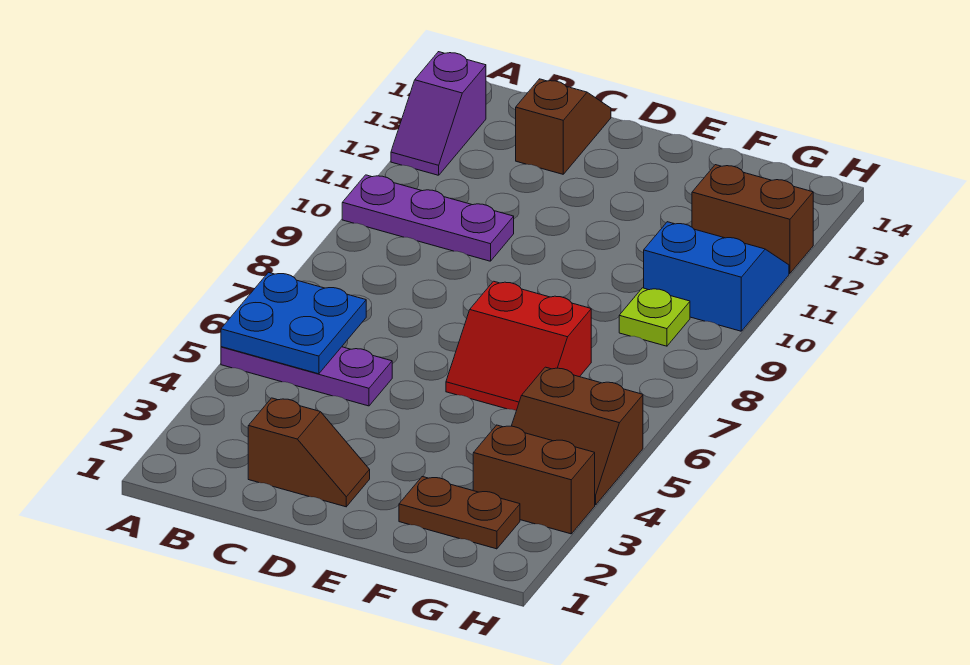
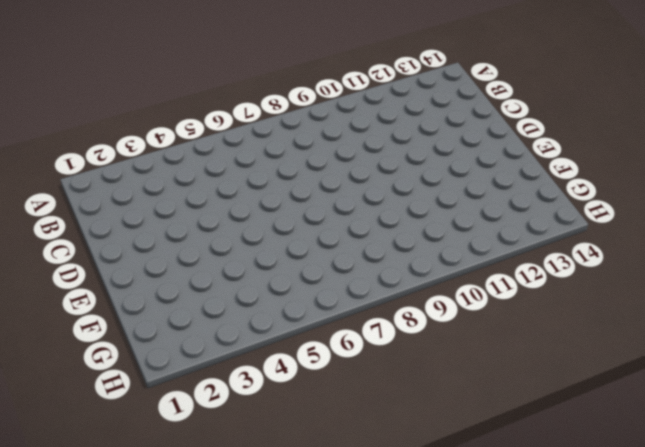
none -> purple 1x3 plate [221,347,392,406]
none -> purple 1x3 plate [342,175,514,261]
none -> purple 1x2 slope [391,52,486,175]

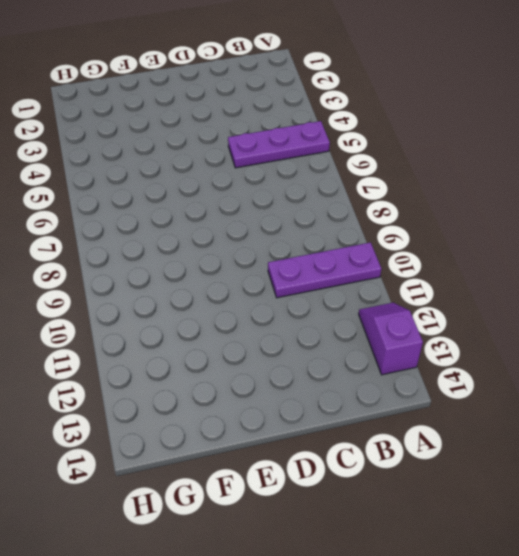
none -> brown 1x2 slope [248,398,370,507]
none -> brown 1x2 slope [516,79,611,174]
none -> red 2x2 slope [446,281,591,411]

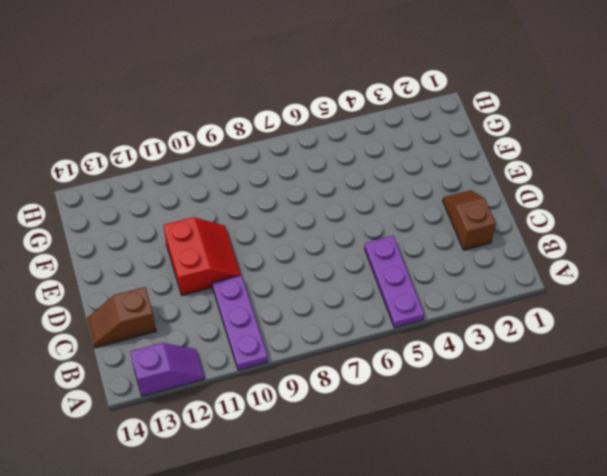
red 2x2 slope [163,217,241,295] -> red 2x2 slope moved to [446,281,591,411]
none -> brown 1x2 plate [399,477,520,549]
none -> brown 1x2 brick [473,425,595,534]
none -> brown 2x2 slope [512,367,643,505]

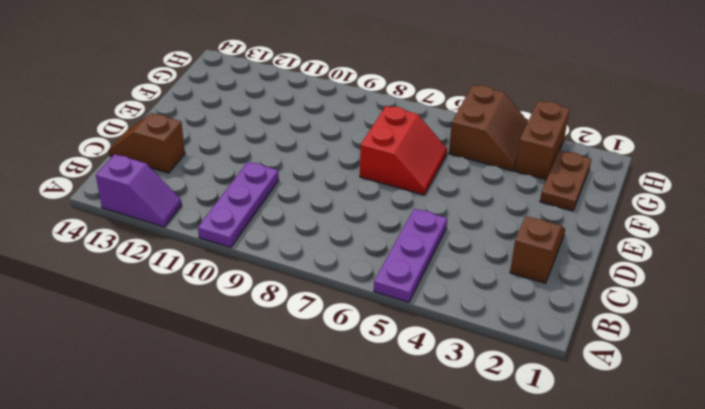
none -> lime 1x1 plate [619,288,690,346]
none -> blue 2x2 slope [644,222,789,331]
none -> brown 1x2 brick [692,165,813,273]

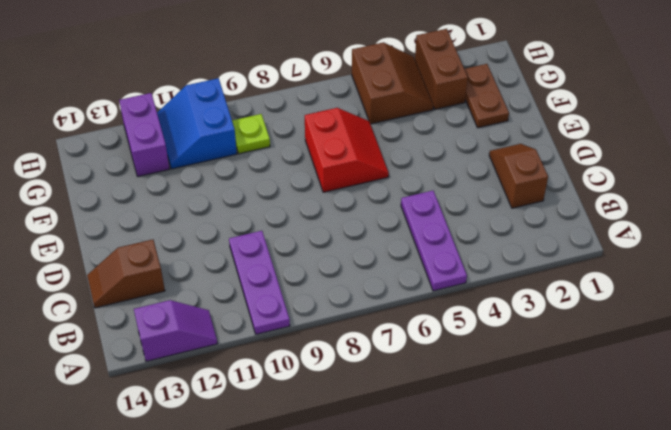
purple 1x2 brick [119,93,169,177] -> brown 1x2 brick [692,165,813,273]
none -> blue 2x2 plate [221,273,366,374]

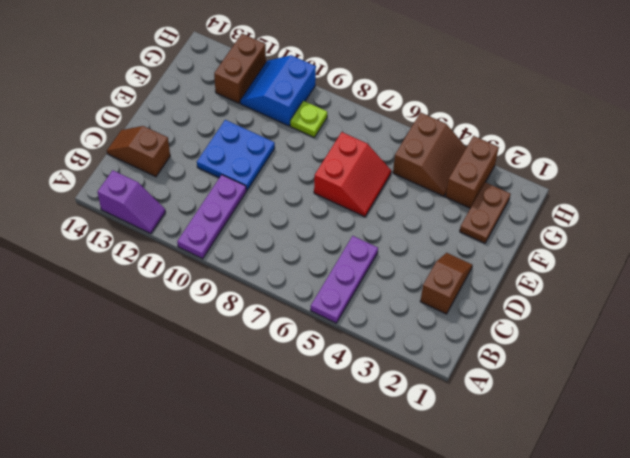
blue 2x2 plate [197,120,275,191] -> blue 2x2 plate moved to [221,273,366,374]

